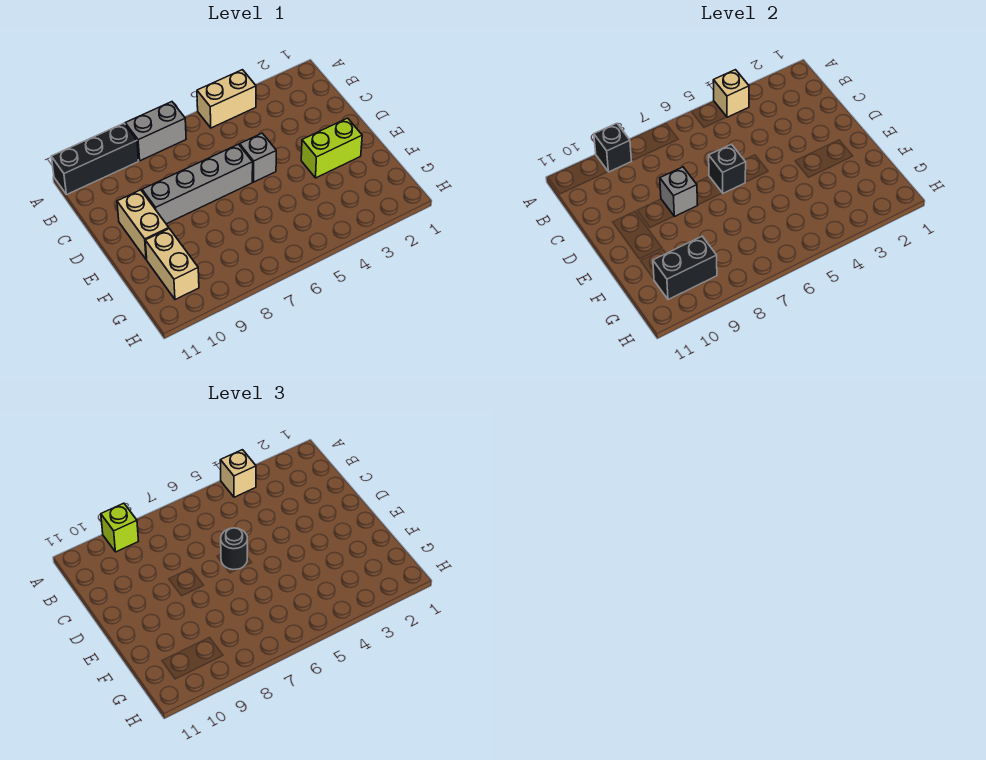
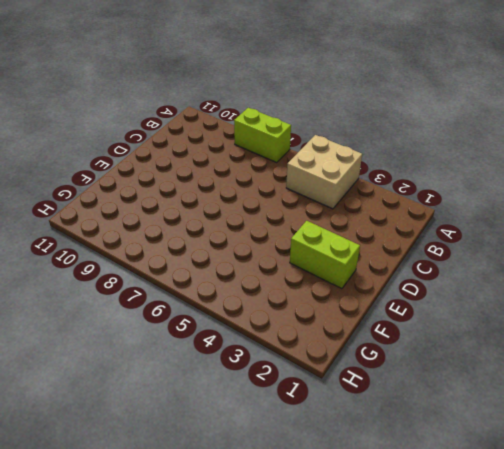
tan 2x2 brick [286,135,362,209] -> tan 1x2 brick [197,70,256,128]
lime 1x2 brick [234,108,291,162] -> grey 1x2 brick [125,102,186,161]
none -> black 1x3 brick [51,123,138,195]
none -> grey 1x1 brick [240,133,276,182]
none -> grey 1x4 brick [142,144,253,224]

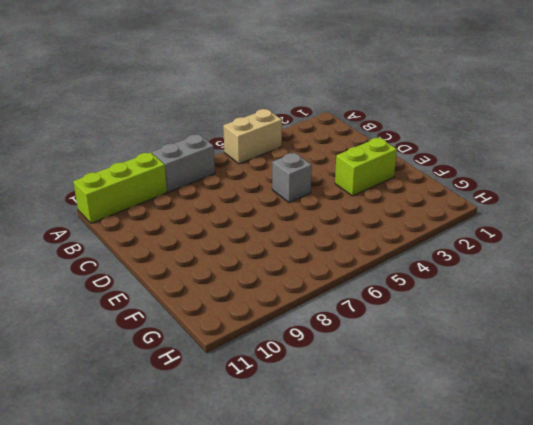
lime 1x3 brick [73,152,167,223] -> black 1x3 brick [51,123,138,195]
none -> grey 1x4 brick [142,144,253,224]
none -> tan 1x2 brick [117,190,169,260]
none -> tan 1x2 brick [145,229,199,300]

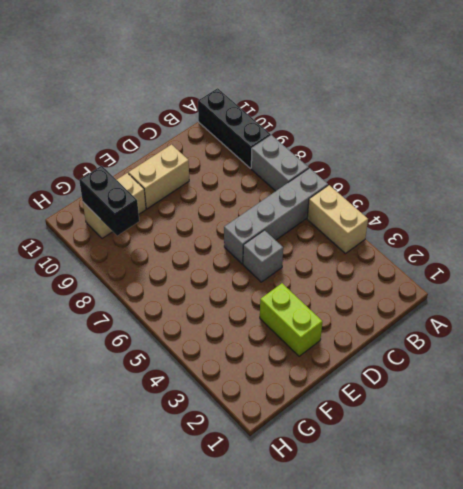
grey 1x4 brick [224,168,328,264] -> grey 1x4 brick turned to [142,144,253,224]
none -> tan 1x1 brick [713,70,749,117]
none -> black 1x1 brick [594,123,631,172]
none -> black 1x1 brick [709,144,746,193]

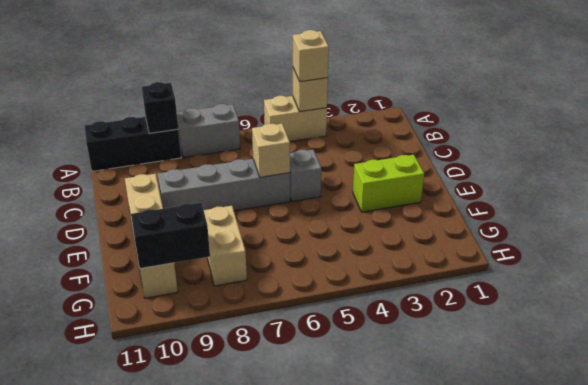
tan 1x1 brick [252,124,290,177] -> black 1x1 brick [709,144,746,193]
tan 1x2 brick [204,206,247,286] -> none
none -> grey 1x1 brick [660,167,698,216]
none -> lime 1x1 brick [101,503,138,552]
none -> black 1x1 round brick [221,528,247,570]

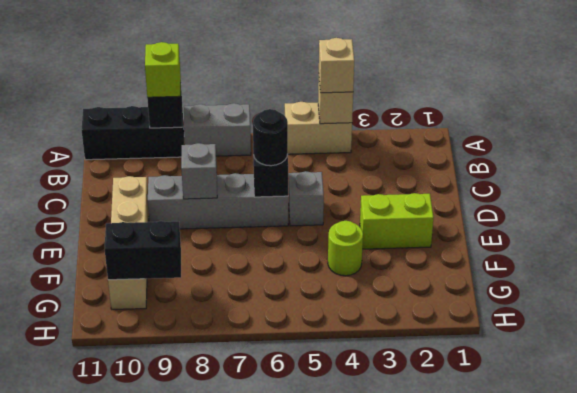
lime 1x1 round brick [328,221,363,276] -> none

